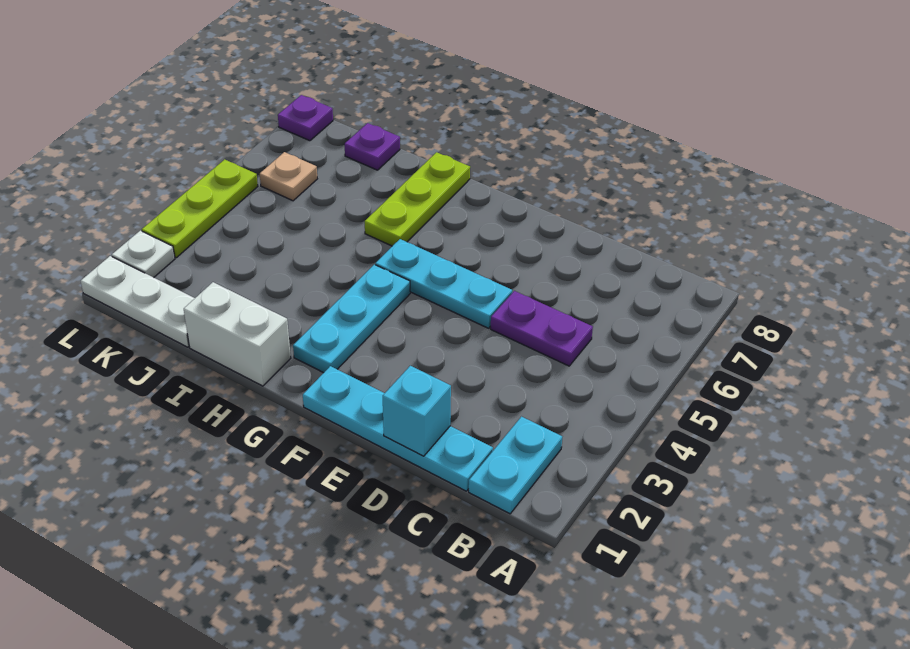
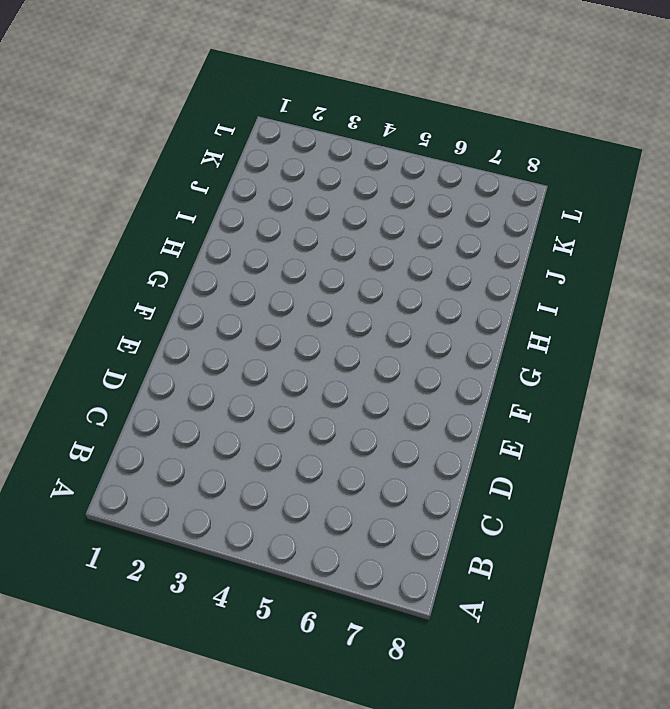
none -> cyan 1x2 plate [469,417,562,514]
none -> cyan 1x4 plate [303,366,493,491]
none -> purple 1x2 plate [491,291,593,366]

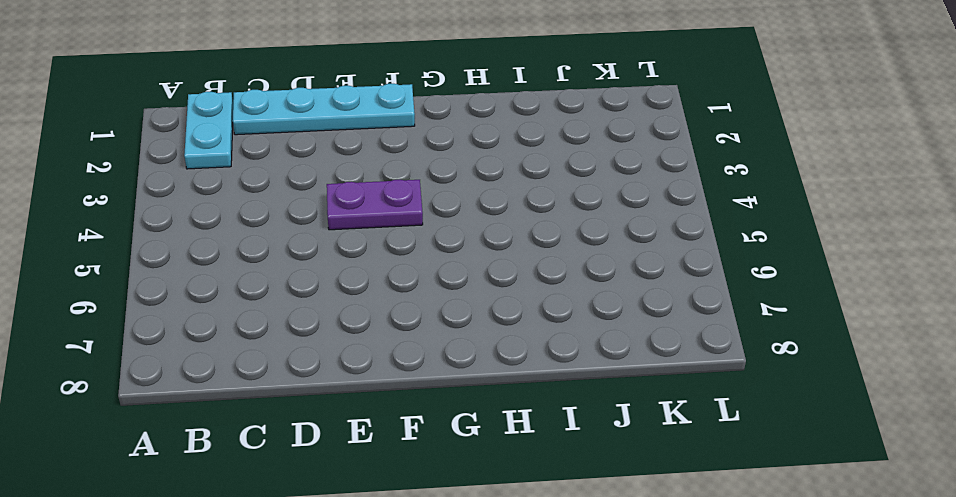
purple 1x2 plate [327,179,423,230] -> purple 1x2 plate moved to [491,291,593,366]
none -> cyan 1x3 plate [375,239,512,328]
none -> cyan 1x3 plate [293,264,410,373]
none -> white 1x2 brick [184,282,291,386]

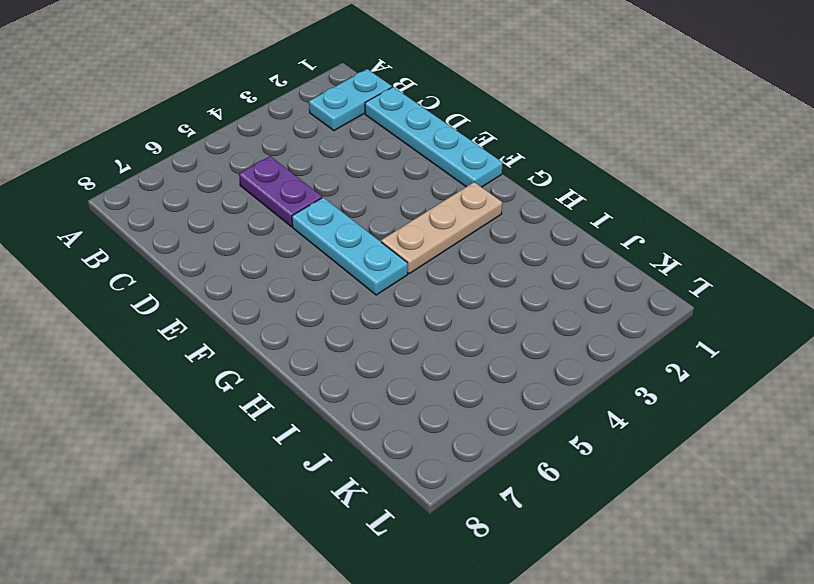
tan 1x3 plate [381,182,502,274] -> cyan 1x3 plate [293,264,410,373]
none -> white 1x2 brick [184,282,291,386]
none -> lime 1x3 plate [365,152,470,246]
none -> white 1x3 plate [81,256,195,347]

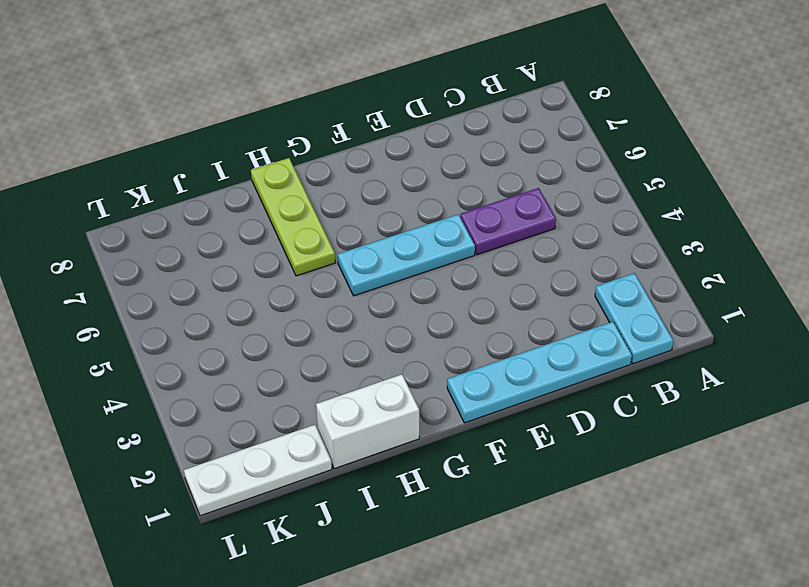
none -> cyan 1x3 plate [293,264,410,373]
none -> purple 1x1 plate [345,123,400,170]
none -> tan 1x1 plate [260,152,317,201]

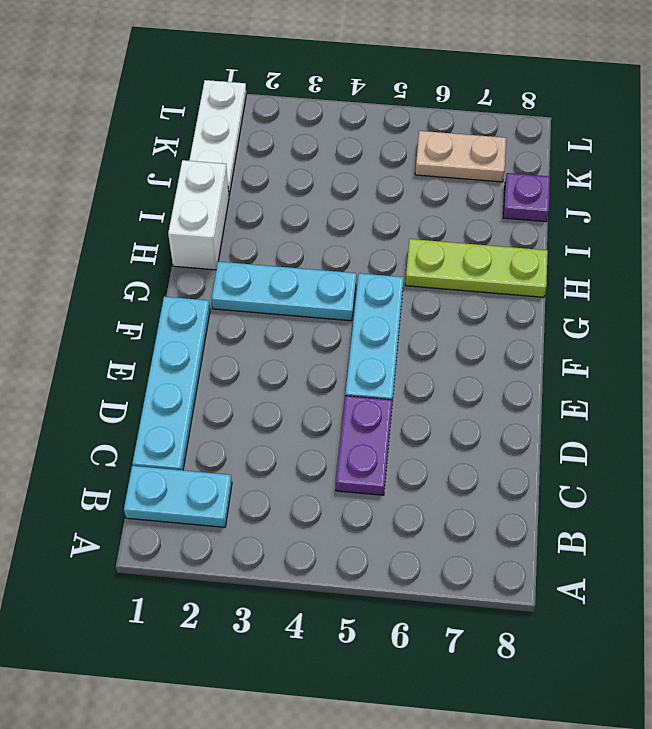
tan 1x2 plate [415,131,506,182] -> tan 1x1 plate [260,152,317,201]
none -> white 1x1 plate [112,231,175,277]
none -> lime 1x3 plate [142,159,258,258]
none -> purple 1x1 plate [278,95,333,141]

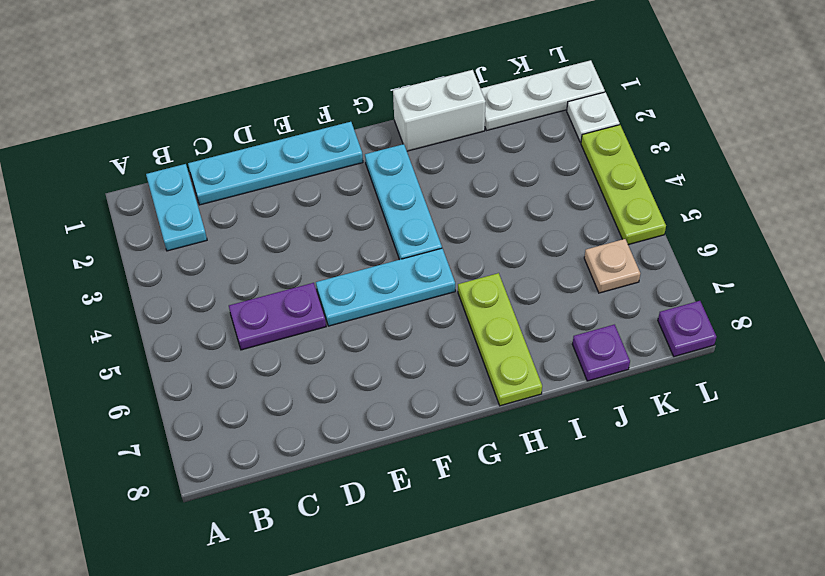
none -> cyan 1x1 brick [383,366,451,456]

